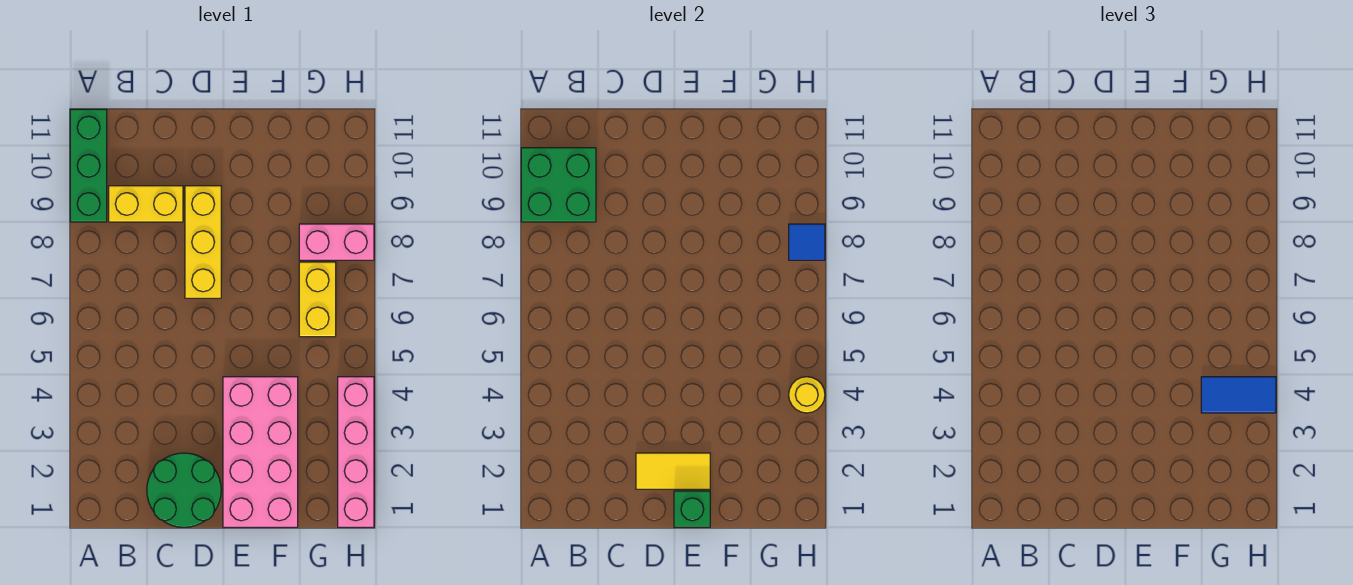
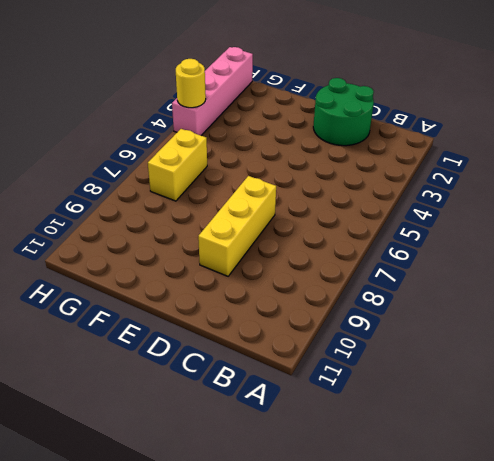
none -> green 1x3 brick [70,109,107,222]
none -> yellow 1x2 brick [109,186,183,222]
none -> pink 2x4 brick [223,377,298,527]

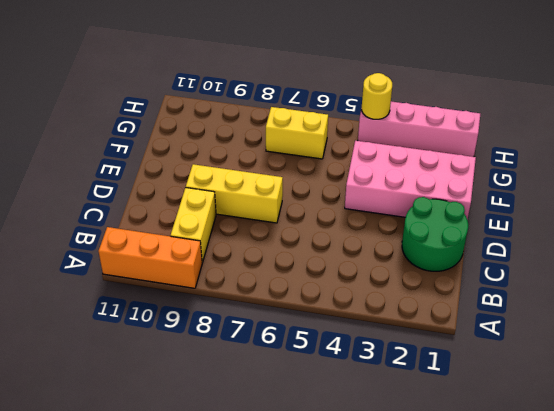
orange 1x3 brick [98,227,202,288] -> green 1x3 brick [70,109,107,222]
none -> pink 1x2 brick [299,224,374,260]
none -> green 2x2 brick [521,148,596,222]
none -> yellow 1x2 tile [636,453,710,489]

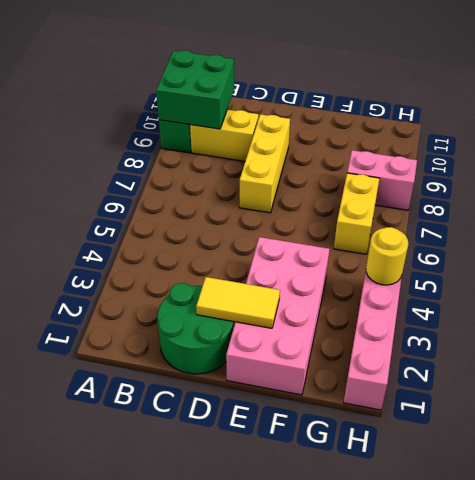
none -> green 1x1 brick [674,491,710,527]
none -> blue 1x1 tile [789,224,825,260]
none -> blue 1x2 tile [1201,377,1276,413]

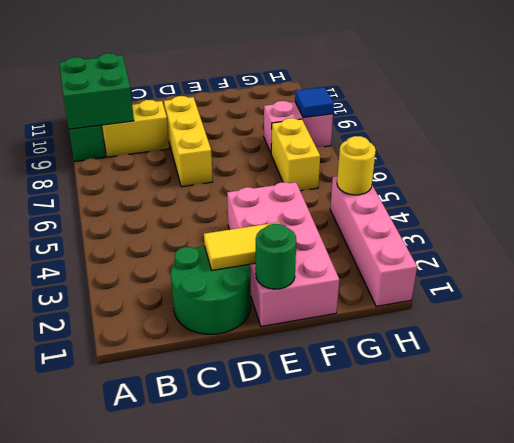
green 1x1 round brick [256,224,296,289] -> green 1x1 brick [674,491,710,527]
none -> blue 1x2 tile [1201,377,1276,413]

